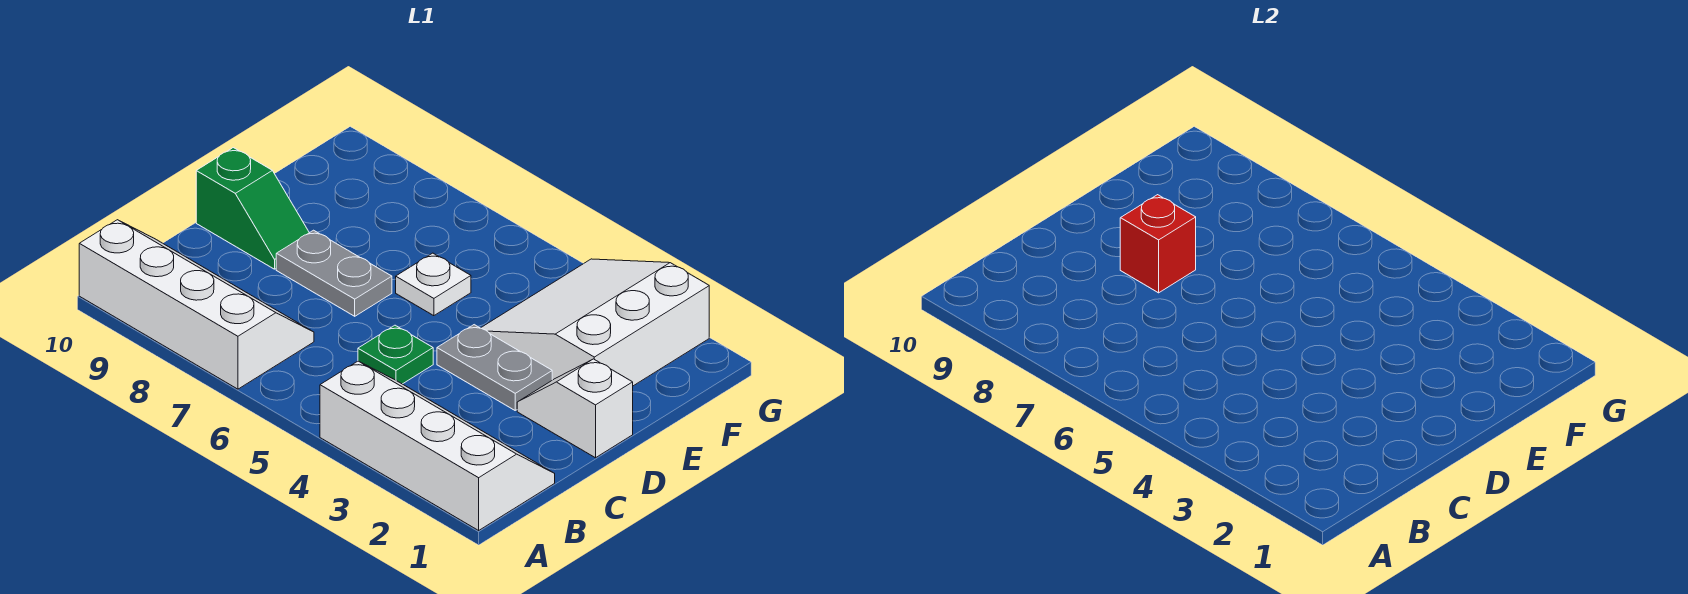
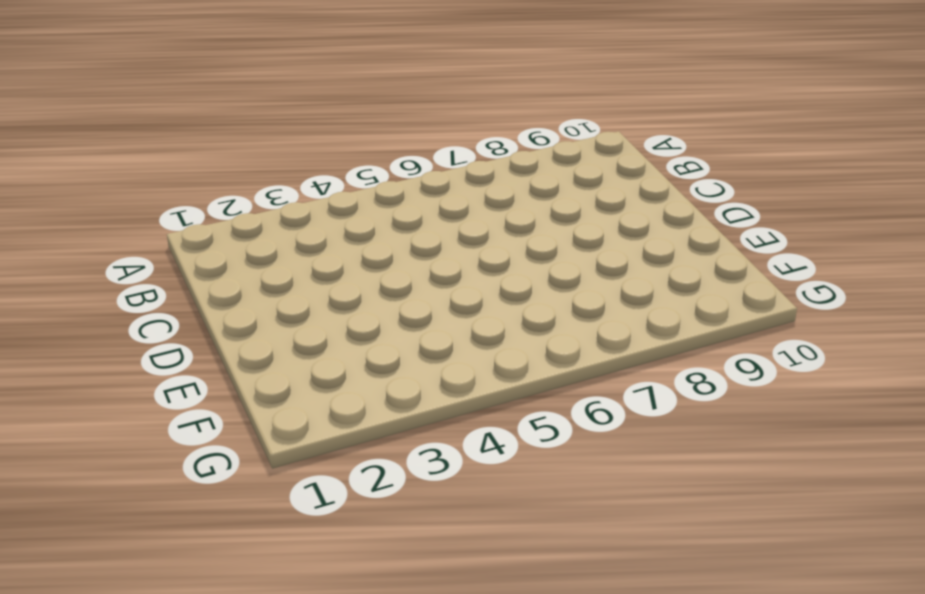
none -> white 2x4 slope [320,361,555,530]
none -> white 2x4 slope [79,220,314,389]

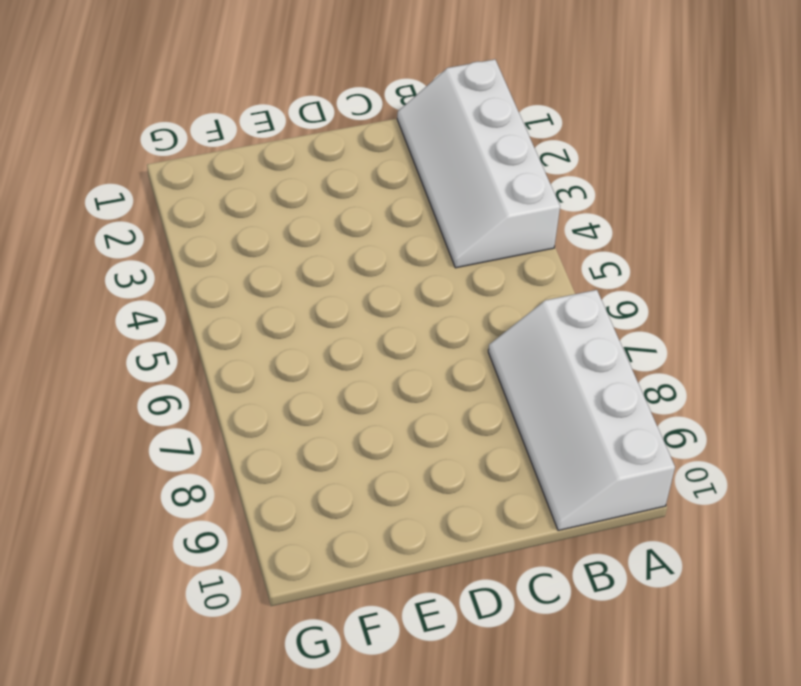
none -> green 1x1 plate [358,325,433,384]
none -> white 1x2 slope [517,359,633,458]

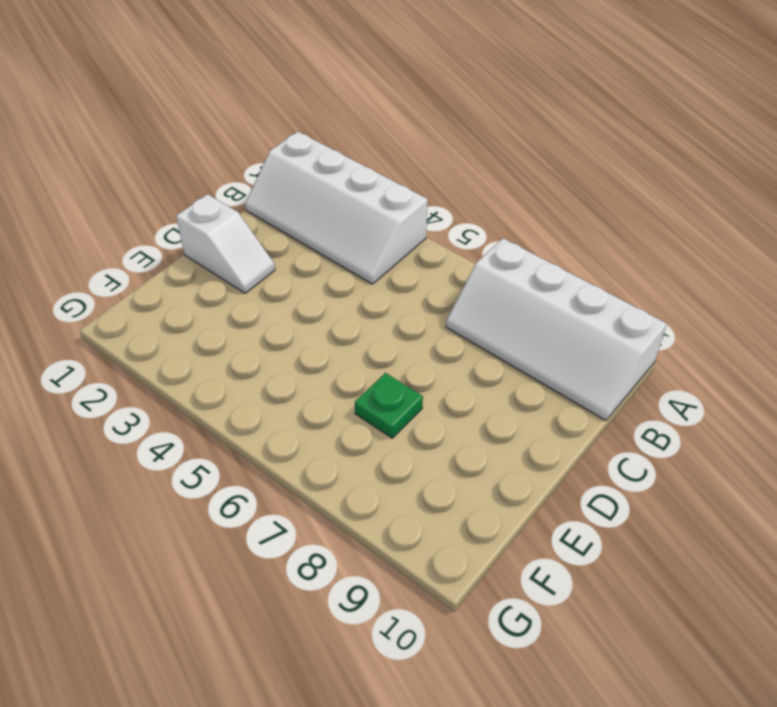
green 1x1 plate [355,373,423,438] -> green 1x1 plate moved to [358,325,433,384]
none -> grey 1x2 plate [437,325,552,410]
none -> grey 1x2 plate [276,230,392,316]

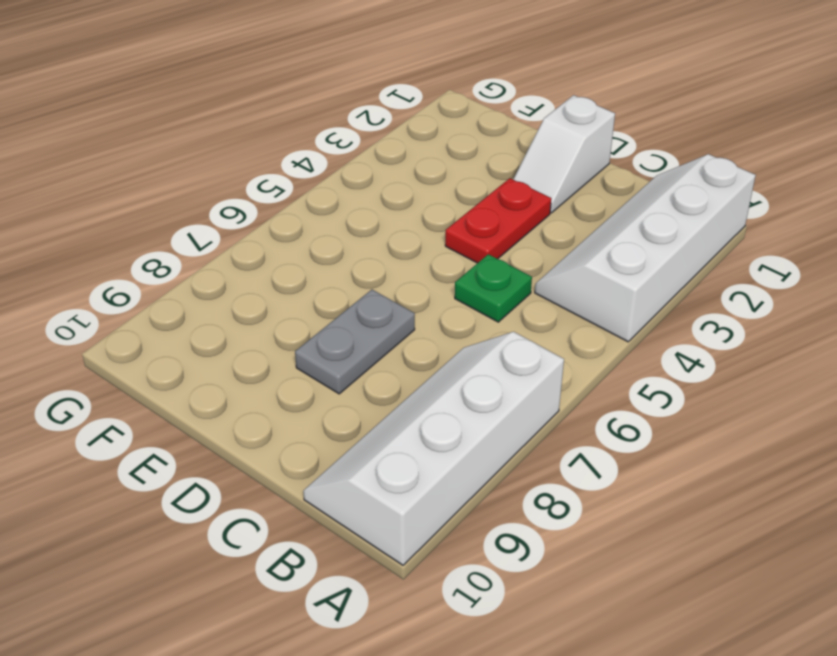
red 1x2 plate [445,178,551,263] -> grey 1x2 plate [437,325,552,410]
none -> green 1x2 slope [196,148,309,269]
none -> white 3x3 slope [481,259,709,386]

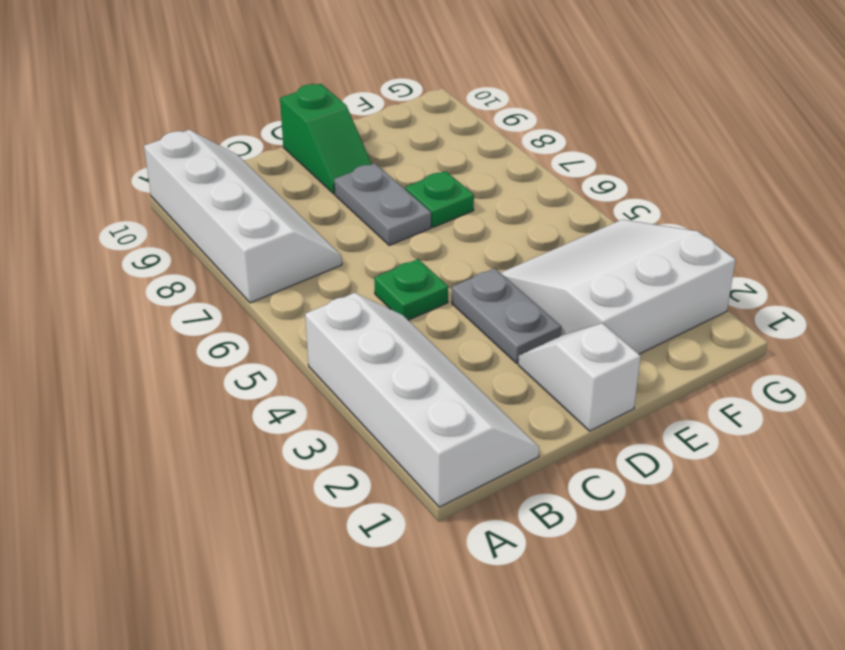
green 1x1 plate [405,171,474,227] -> none
none -> white 1x1 plate [396,253,471,316]
none -> red 1x1 brick [1120,195,1196,293]

